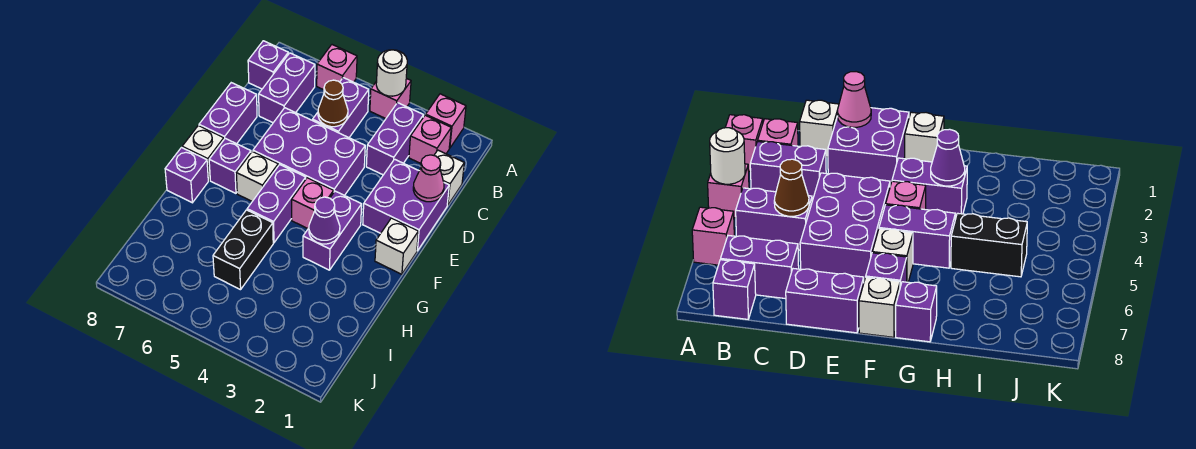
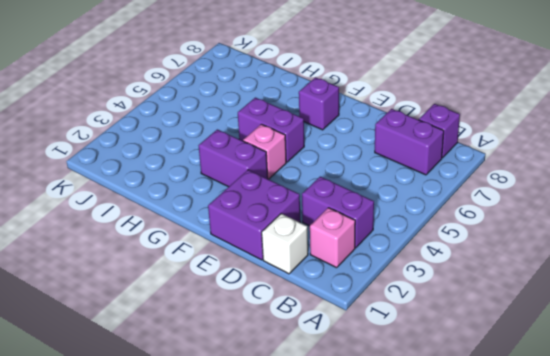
none -> pink 1x1 brick [426,94,466,148]
none -> pink 1x1 brick [370,78,411,119]
none -> pink 1x1 brick [317,45,357,90]

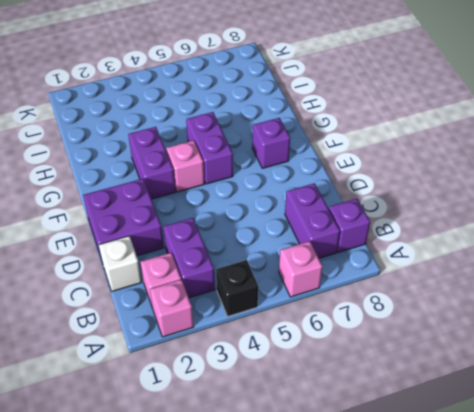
black 1x1 brick [216,260,258,317] -> pink 1x1 brick [370,78,411,119]
none -> purple 1x2 brick [313,78,369,138]
none -> purple 2x3 brick [253,108,365,196]
none -> purple 1x2 brick [199,83,257,144]

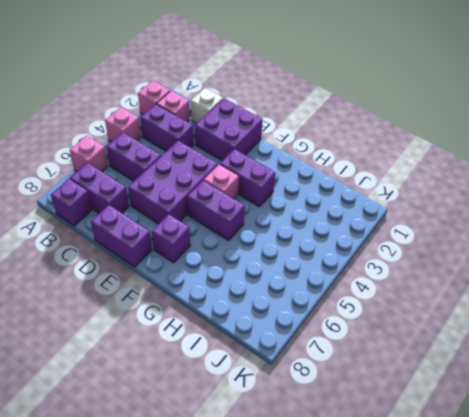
none -> white 1x1 brick [375,218,418,274]
none -> white 1x1 brick [236,151,278,201]
none -> white 1x1 brick [182,126,224,180]

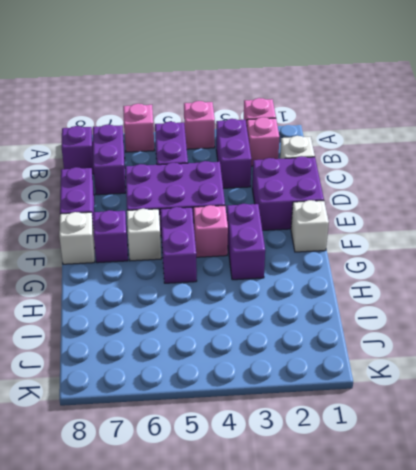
none -> purple 1x1 brick [165,148,208,203]
none -> black 1x2 brick [213,210,273,290]
none -> white 1x1 round brick [376,50,407,96]

